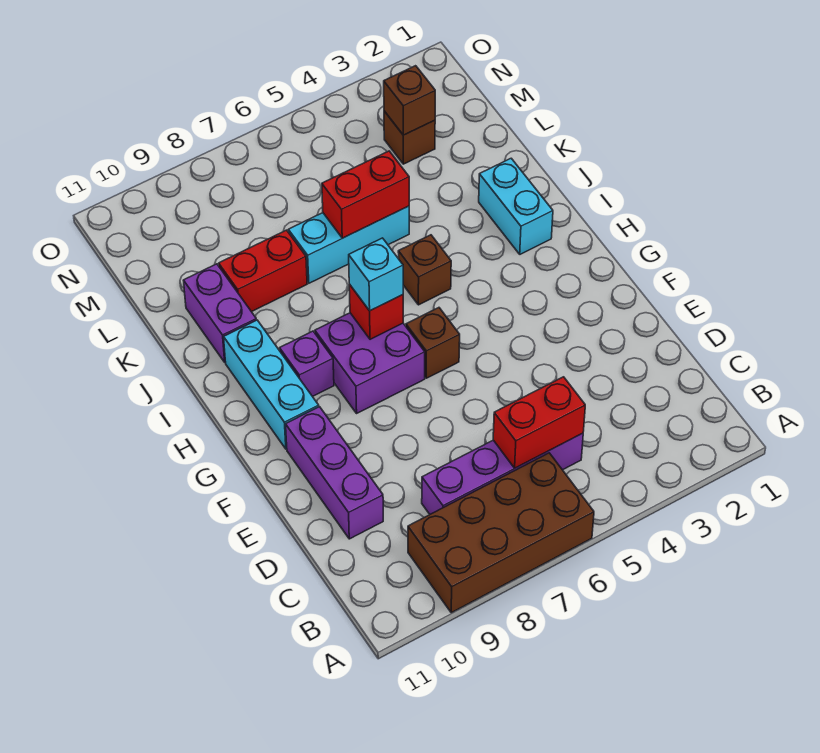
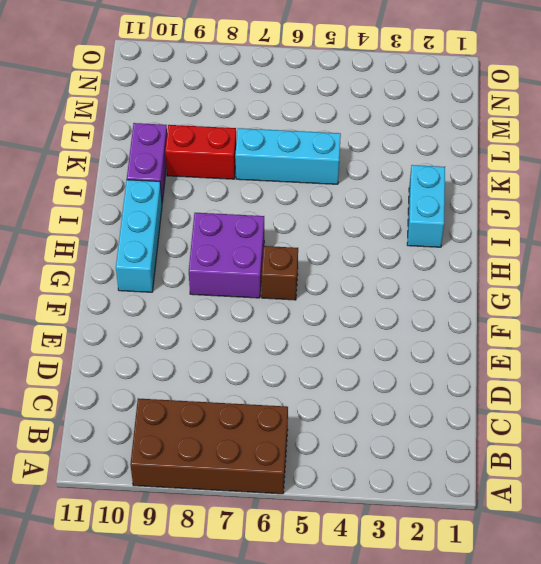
none -> purple 1x4 brick [422,433,583,514]
none -> purple 1x3 brick [286,407,383,539]
none -> purple 1x1 brick [280,331,334,396]

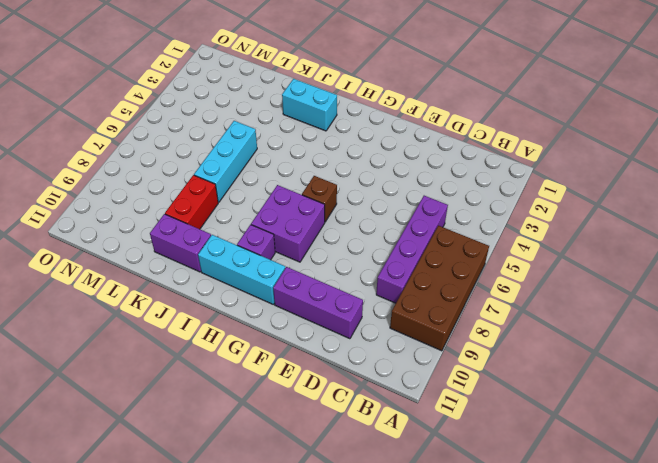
none -> brown 1x1 brick [398,235,451,305]
none -> brown 1x1 brick [384,111,435,164]
none -> red 1x2 brick [493,377,585,468]

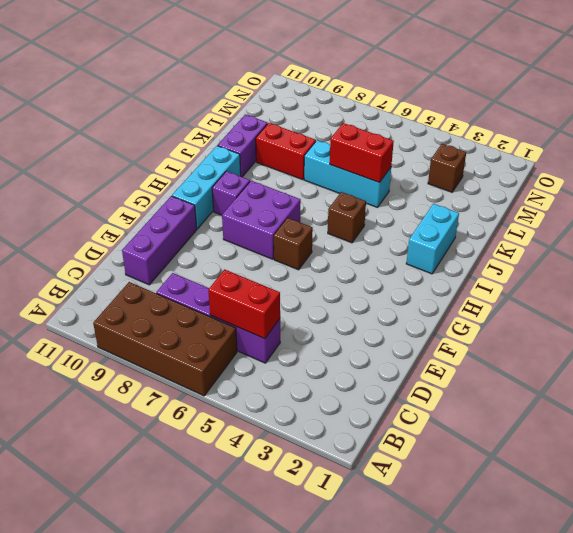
none -> red 1x1 brick [349,284,403,339]
none -> brown 1x1 brick [384,66,435,135]
none -> cyan 1x1 brick [349,238,403,311]

